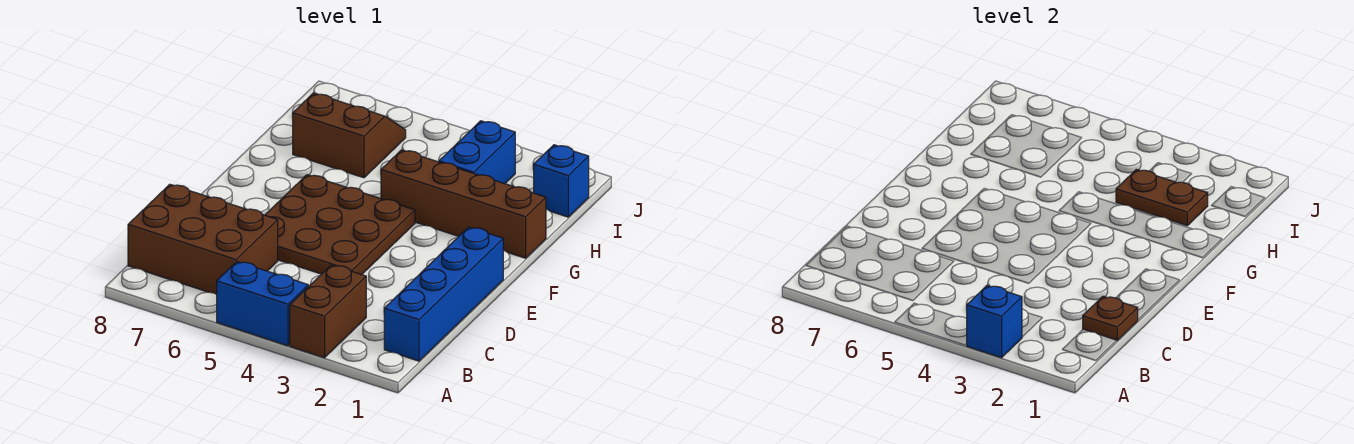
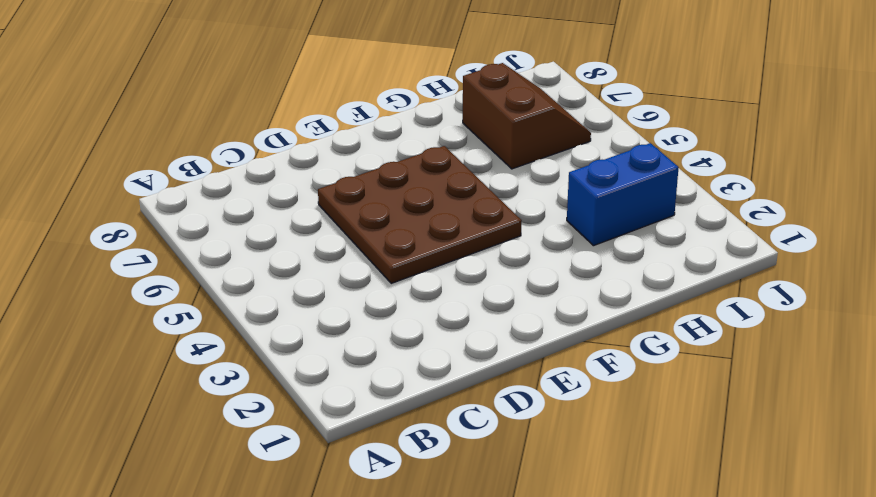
none -> brown 1x2 brick [290,265,366,358]
none -> blue 1x2 brick [217,261,308,346]
none -> blue 1x4 brick [384,227,503,361]

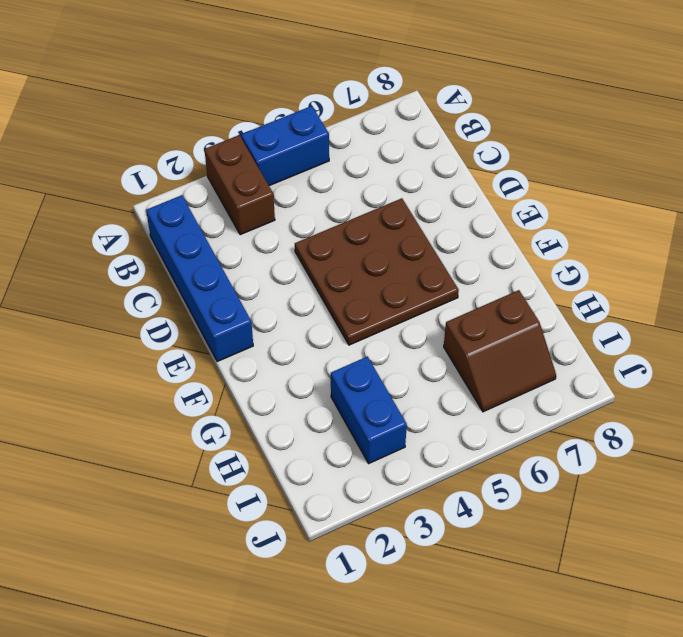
none -> brown 2x3 brick [128,184,278,295]
none -> brown 1x4 brick [381,150,546,258]
none -> blue 1x1 brick [534,145,589,217]

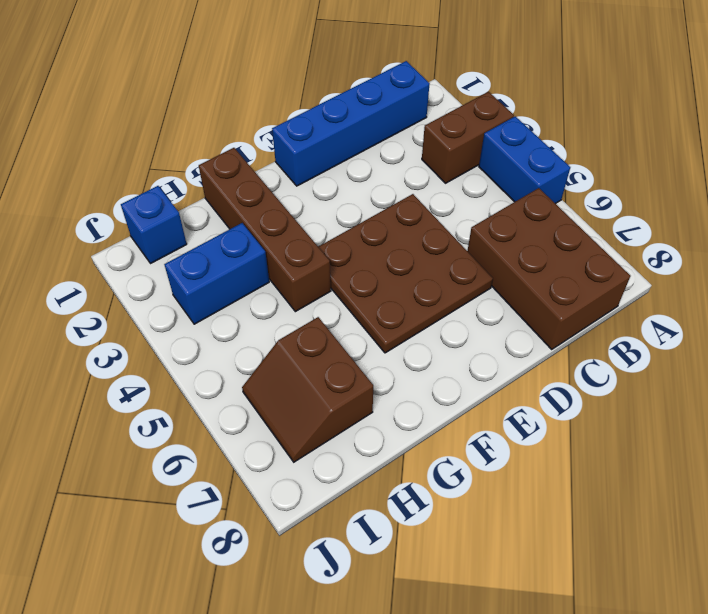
none -> blue 1x1 brick [966,285,1022,358]
none -> brown 1x1 plate [1083,296,1138,340]
none -> brown 1x2 plate [1116,169,1208,226]

